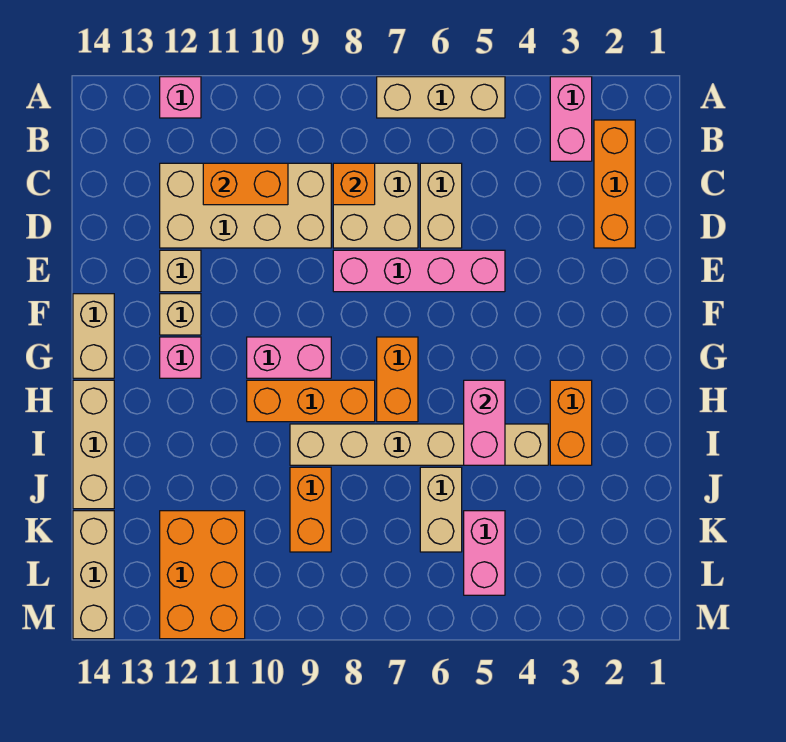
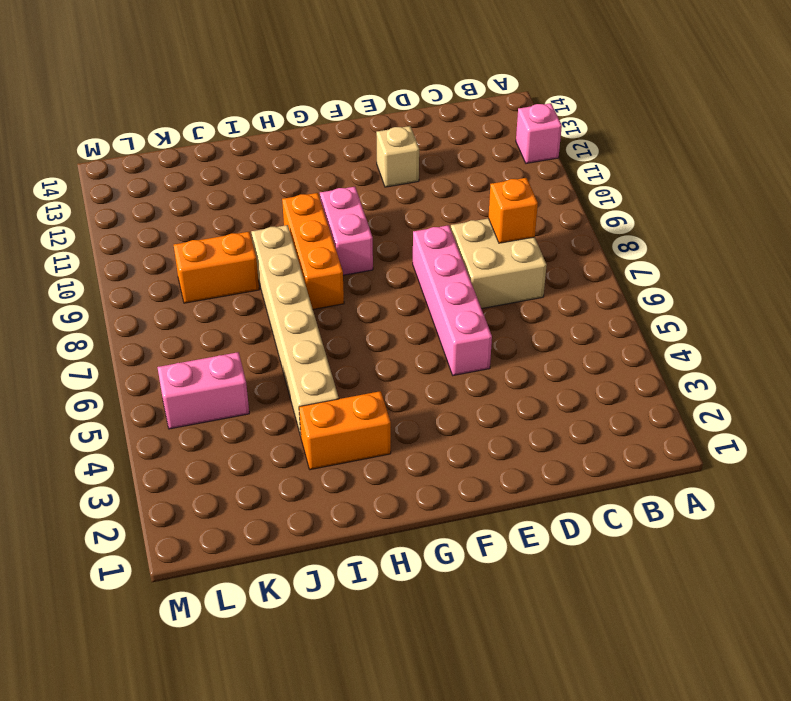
none -> pink 1x2 brick [550,77,592,161]
none -> tan 1x3 brick [377,77,505,118]
none -> orange 1x3 brick [594,120,635,248]

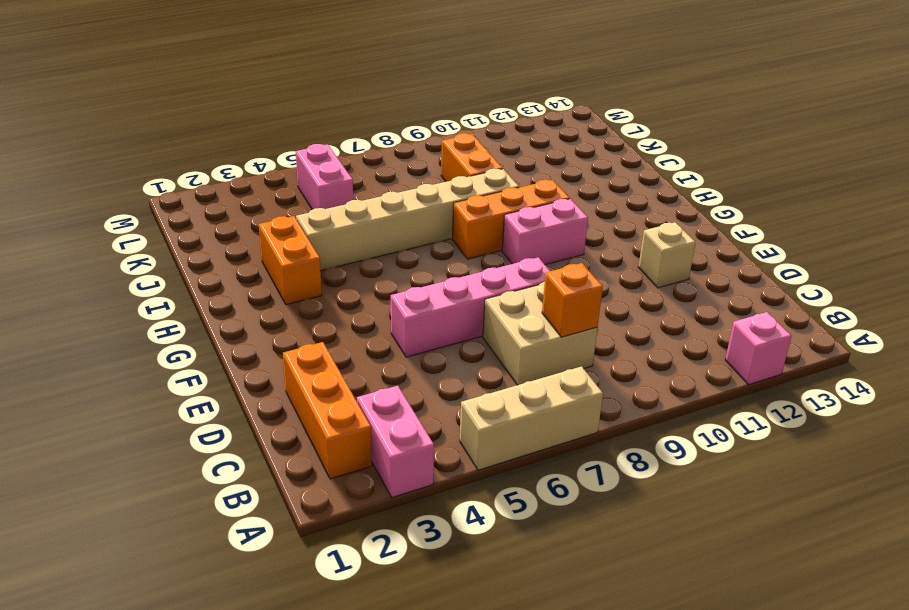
none -> tan 1x2 brick [420,163,462,248]
none -> tan 2x4 brick [160,163,331,248]
none -> tan 1x1 brick [160,294,201,335]

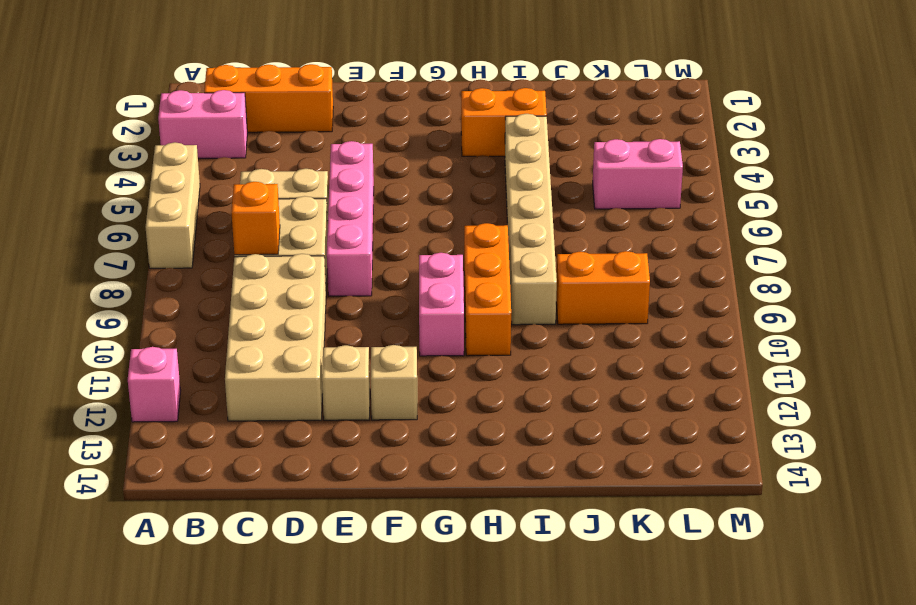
none -> tan 1x2 brick [73,294,114,378]
none -> orange 1x2 brick [377,337,418,422]
none -> pink 1x1 brick [160,337,201,378]

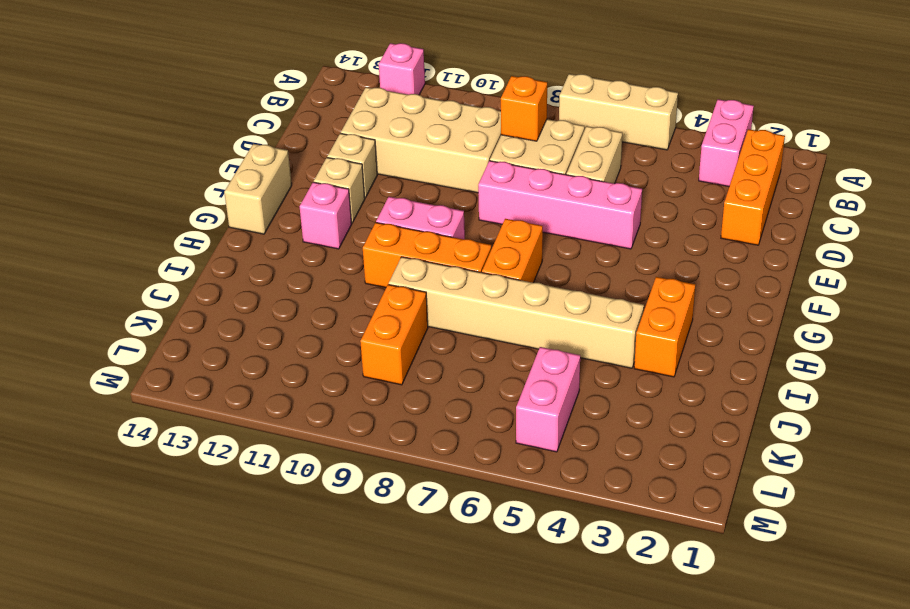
none -> tan 1x3 brick [73,380,114,509]
none -> tan 1x2 brick [420,467,462,552]
none -> orange 2x3 brick [160,511,245,639]

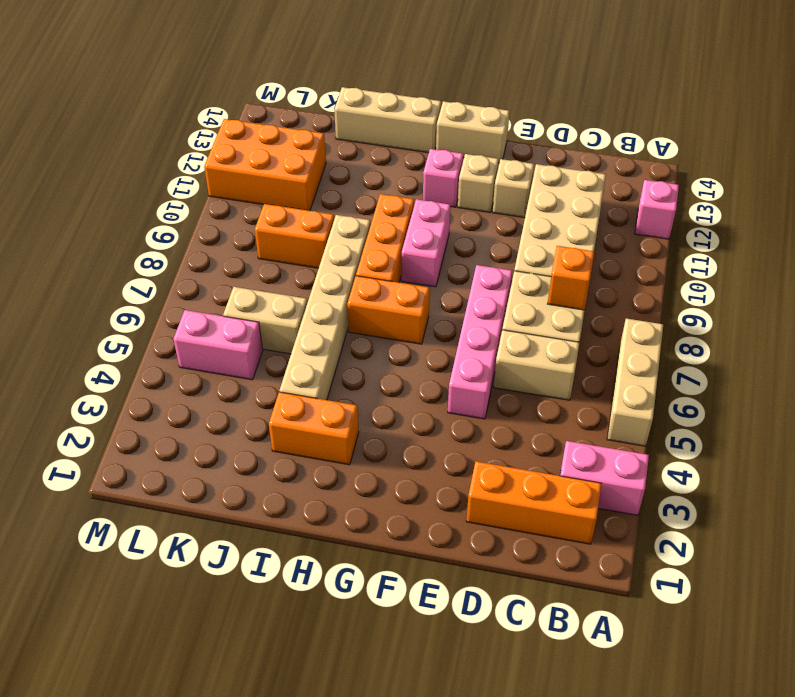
none -> tan 1x3 brick [73,511,114,639]
none -> orange 1x2 brick [203,163,288,205]
none -> pink 1x2 brick [464,380,505,465]

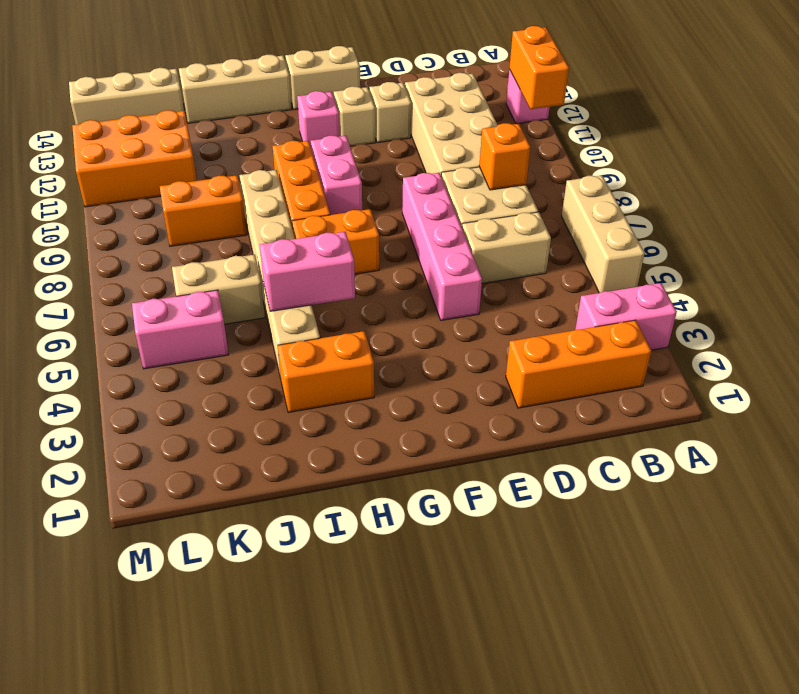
orange 1x2 brick [509,26,569,109] -> orange 1x2 brick moved to [203,163,288,205]

